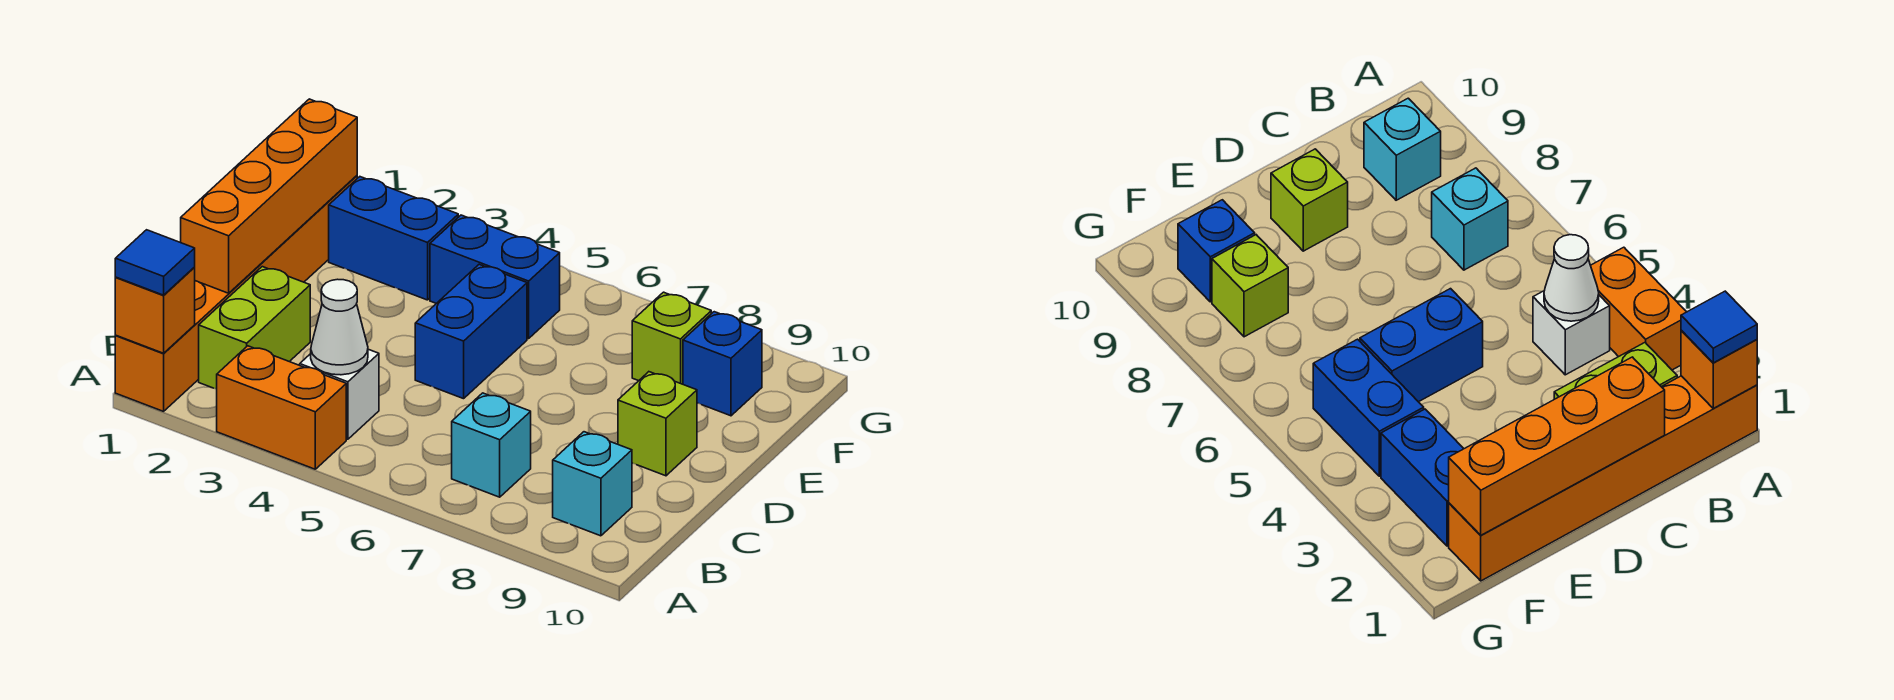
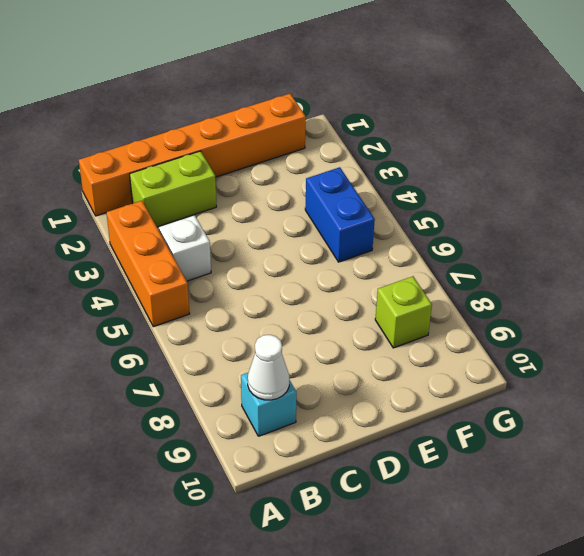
orange 1x3 brick [106,201,190,327] -> orange 1x2 brick [217,346,346,469]
white 1x1 cone [248,335,289,400] -> white 1x1 cone moved to [311,279,368,375]
none -> cyan 1x1 brick [452,393,531,497]
none -> blue 1x2 brick [415,264,527,399]
none -> lime 1x1 brick [618,372,697,476]

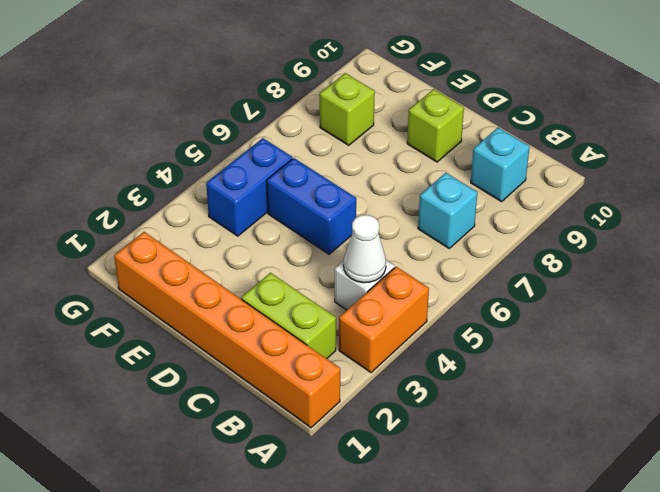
none -> blue 1x2 brick [329,177,458,300]
none -> blue 1x1 brick [683,312,762,416]
none -> orange 1x1 brick [115,268,195,353]

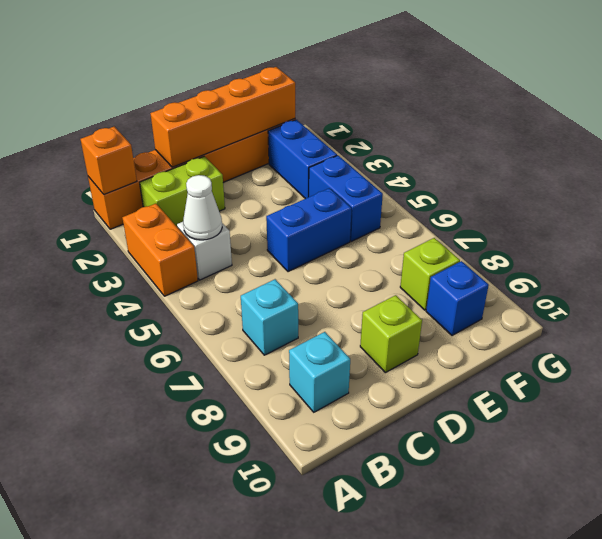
none -> blue 1x1 tile [115,230,195,295]

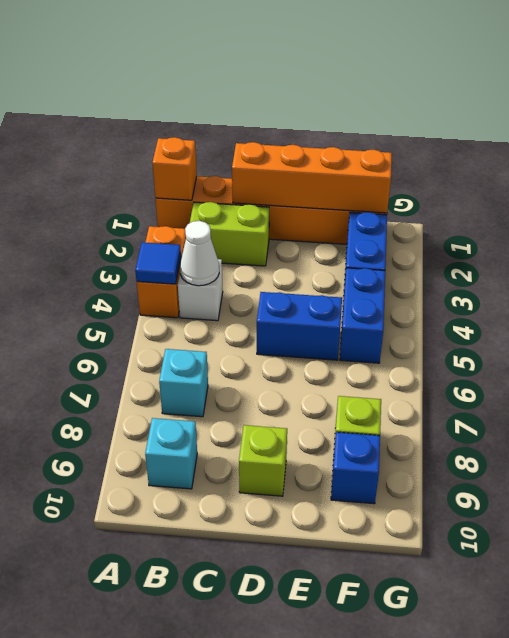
blue 1x1 tile [135,242,181,284] -> blue 1x1 tile moved to [115,230,195,295]

